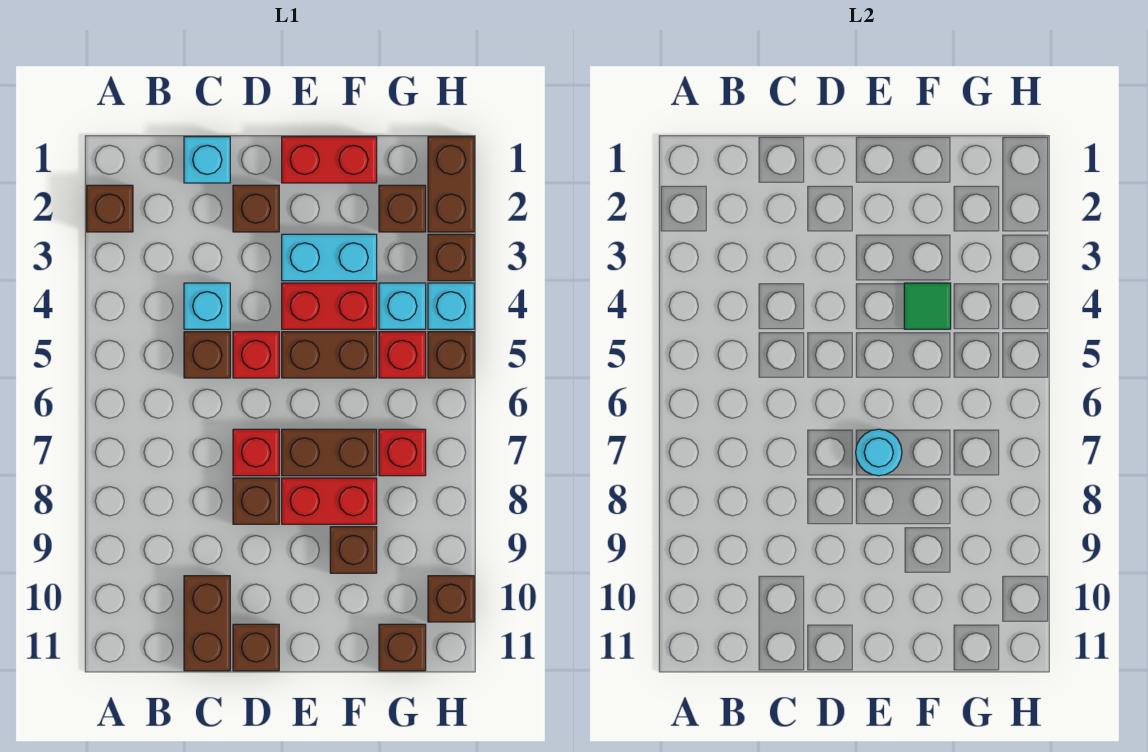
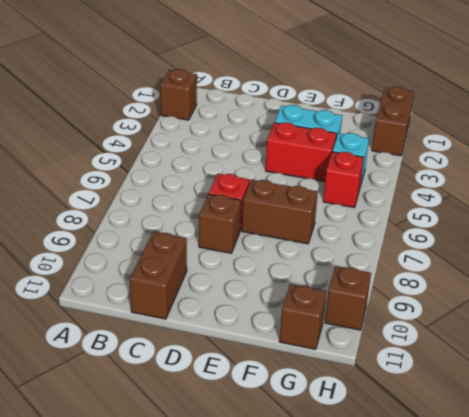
none -> cyan 1x1 brick [184,137,230,183]
none -> cyan 1x1 brick [184,283,230,329]
none -> brown 1x1 brick [184,332,230,378]

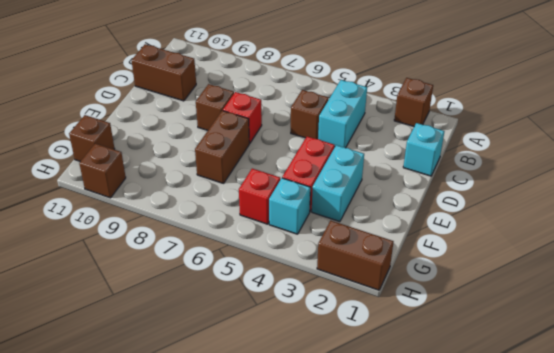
cyan 1x2 brick [318,80,367,148] -> cyan 1x1 brick [184,283,230,329]
none -> brown 1x1 brick [233,185,279,232]
none -> red 1x1 brick [233,332,279,378]
none -> brown 1x1 brick [233,624,279,671]

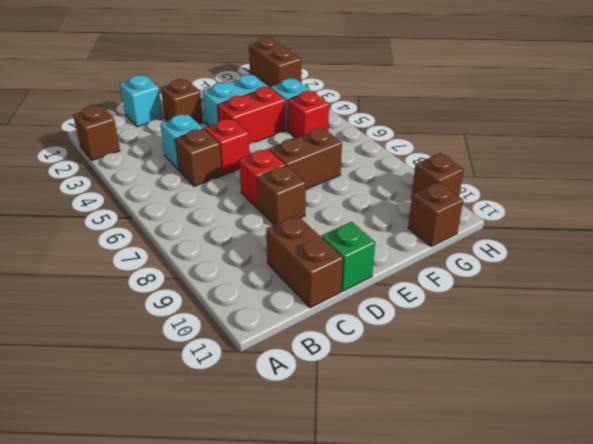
green 1x1 brick [321,222,375,291] -> brown 1x1 brick [233,624,279,671]
none -> red 1x2 brick [282,137,377,183]
none -> brown 1x2 brick [282,332,377,378]
none -> red 1x2 brick [282,478,377,524]

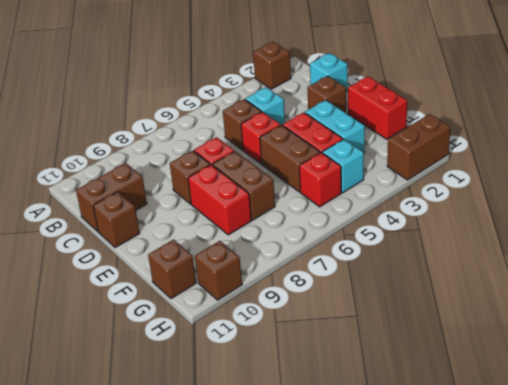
none -> brown 1x1 brick [330,527,377,573]
none -> brown 1x1 brick [379,185,426,232]
none -> red 1x1 brick [379,429,426,476]

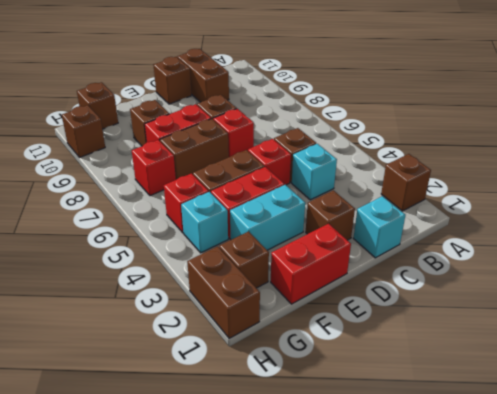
none -> brown 1x1 brick [428,234,474,281]
none -> cyan 1x1 brick [428,283,474,329]
none -> brown 1x1 brick [428,332,474,378]

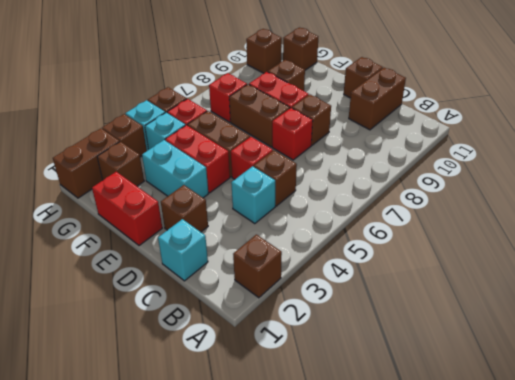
none -> cyan 1x1 round brick [856,429,902,476]
none -> green 1x1 tile [904,283,951,329]

